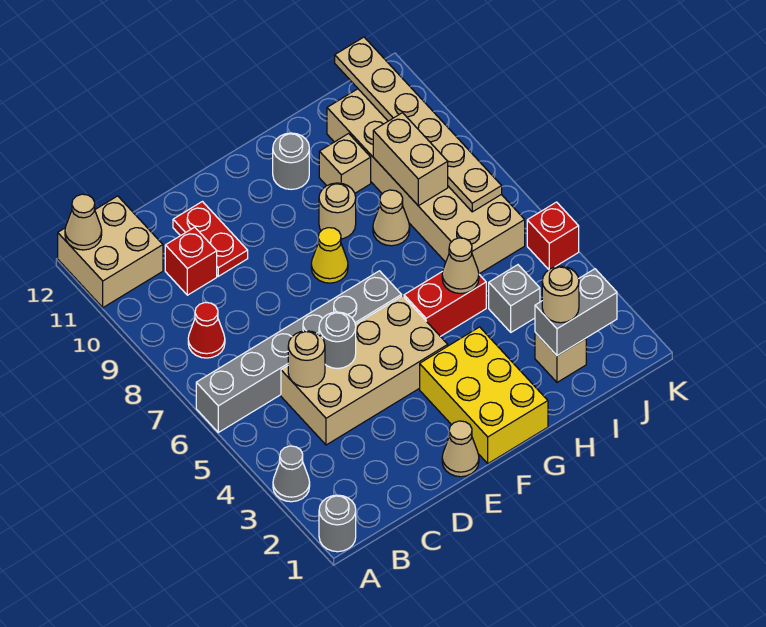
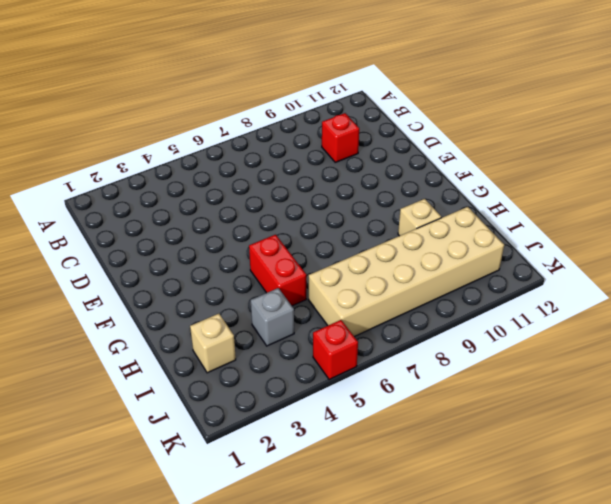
none -> grey 1x1 round brick [319,495,356,552]
none -> grey 1x1 cone [273,446,310,502]
none -> grey 1x6 brick [196,271,402,432]

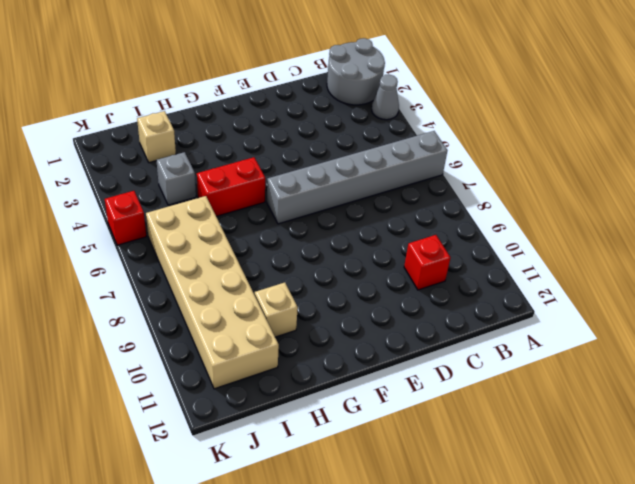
grey 2x2 round brick [327,38,385,105] -> grey 1x1 round brick [319,495,356,552]
none -> tan 2x2 brick [58,196,163,308]
none -> red 1x1 cone [188,302,225,358]
none -> tan 2x4 brick [281,296,448,445]

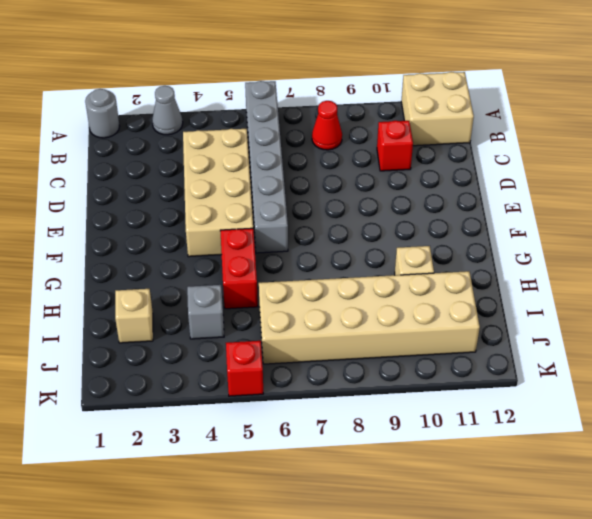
none -> red 1x2 plate [173,202,248,276]
none -> tan 1x1 cone [442,421,479,477]
none -> yellow 2x3 brick [420,327,548,464]

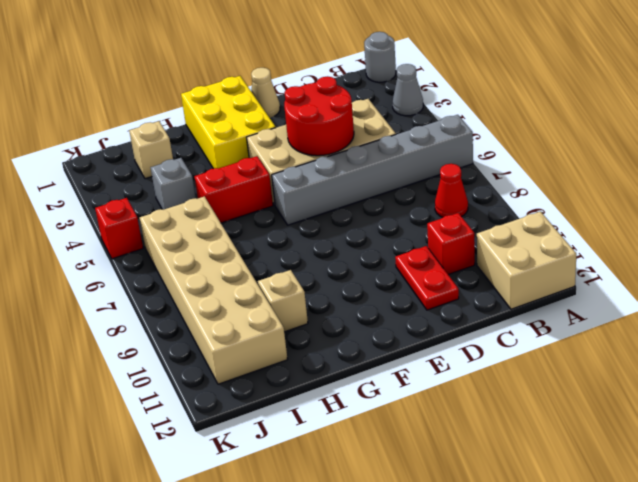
red 2x2 round brick [284,76,354,156] -> grey 1x1 round brick [319,312,356,369]
none -> yellow 1x1 cone [311,228,348,283]
none -> tan 1x1 round brick [319,183,356,239]
none -> grey 1x1 round brick [273,133,309,190]

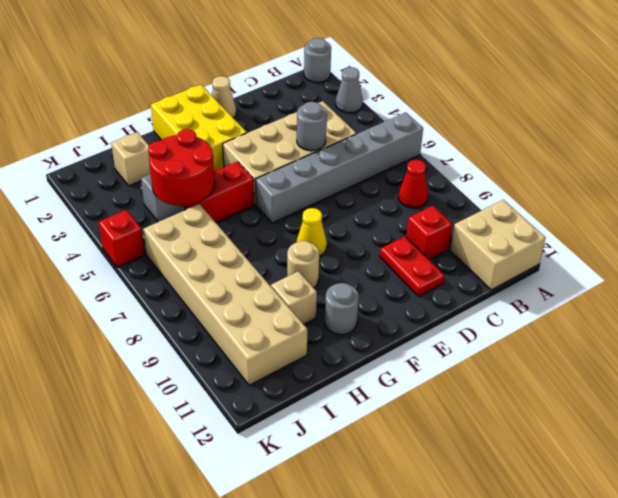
red 2x2 round brick [148,129,215,206] -> tan 1x1 cone [442,238,479,294]
none -> tan 1x1 cone [373,190,410,246]
none -> tan 1x1 cone [65,194,102,250]
none -> tan 1x1 round brick [288,331,325,387]

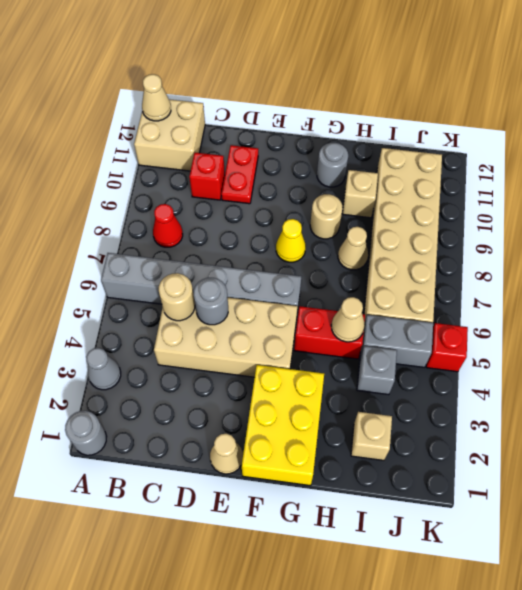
grey 1x2 brick [360,315,433,367] -> grey 1x2 brick moved to [535,269,617,356]
none -> tan 1x2 brick [373,113,448,206]
none -> tan 1x6 plate [335,37,502,212]
none -> tan 1x1 round brick [542,266,579,323]

